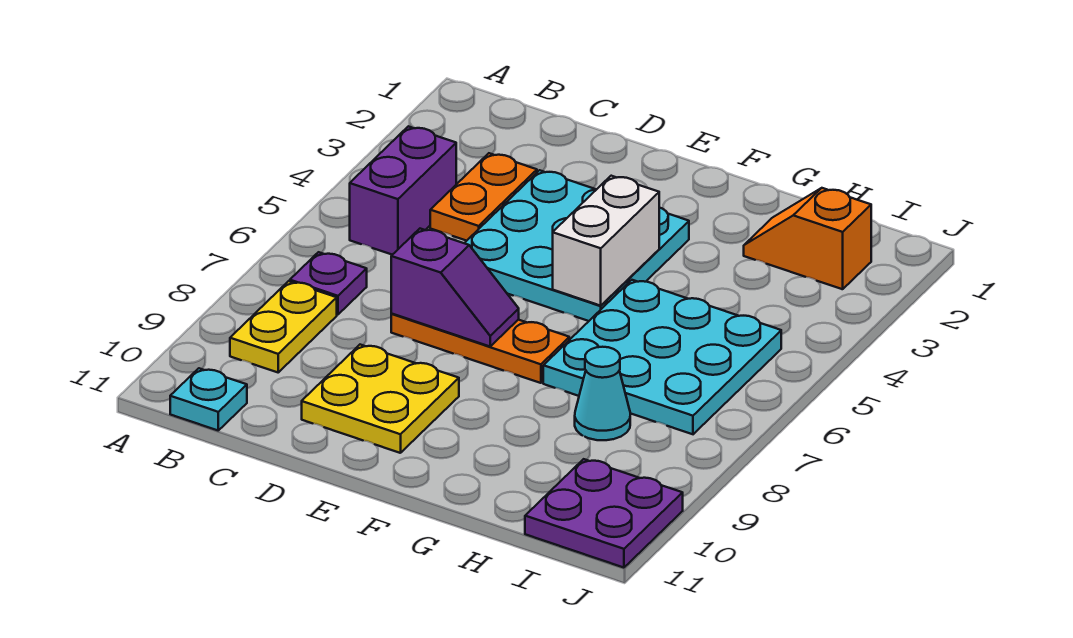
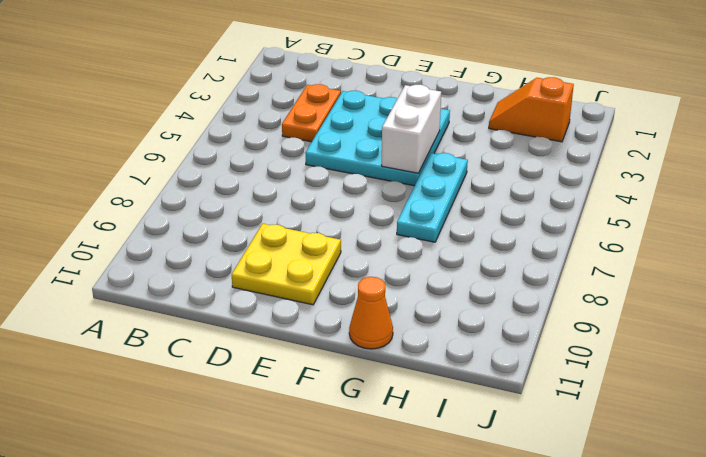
cyan 1x3 plate [397,153,468,242] -> cyan 3x3 plate [543,280,781,434]
orange 1x1 cone [349,277,393,349] -> none
none -> purple 1x2 brick [350,126,456,255]
none -> purple 1x1 plate [290,252,367,314]
none -> yellow 1x2 plate [230,281,337,372]

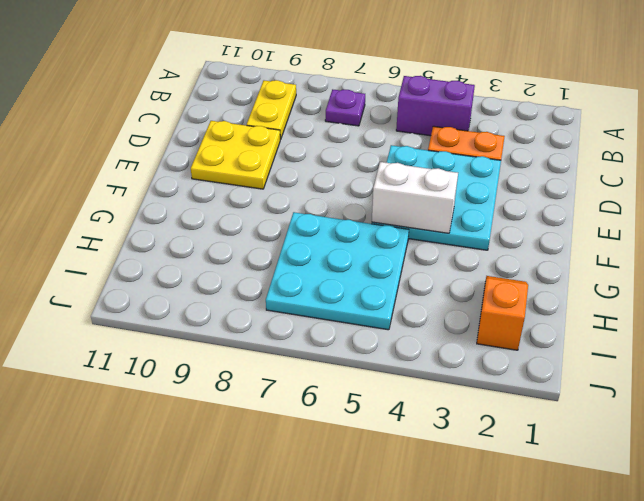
yellow 1x2 plate [246,80,296,139] -> yellow 1x2 plate turned to [230,281,337,372]
none -> cyan 1x1 plate [170,368,247,430]
none -> orange 1x3 plate [391,314,569,383]
none -> cyan 1x1 cone [575,347,630,440]

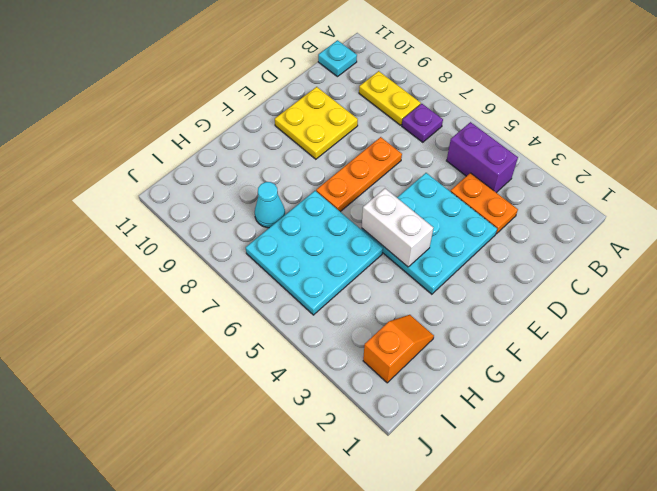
none -> purple 2x2 plate [525,459,683,568]
none -> purple 1x2 slope [391,229,519,347]

